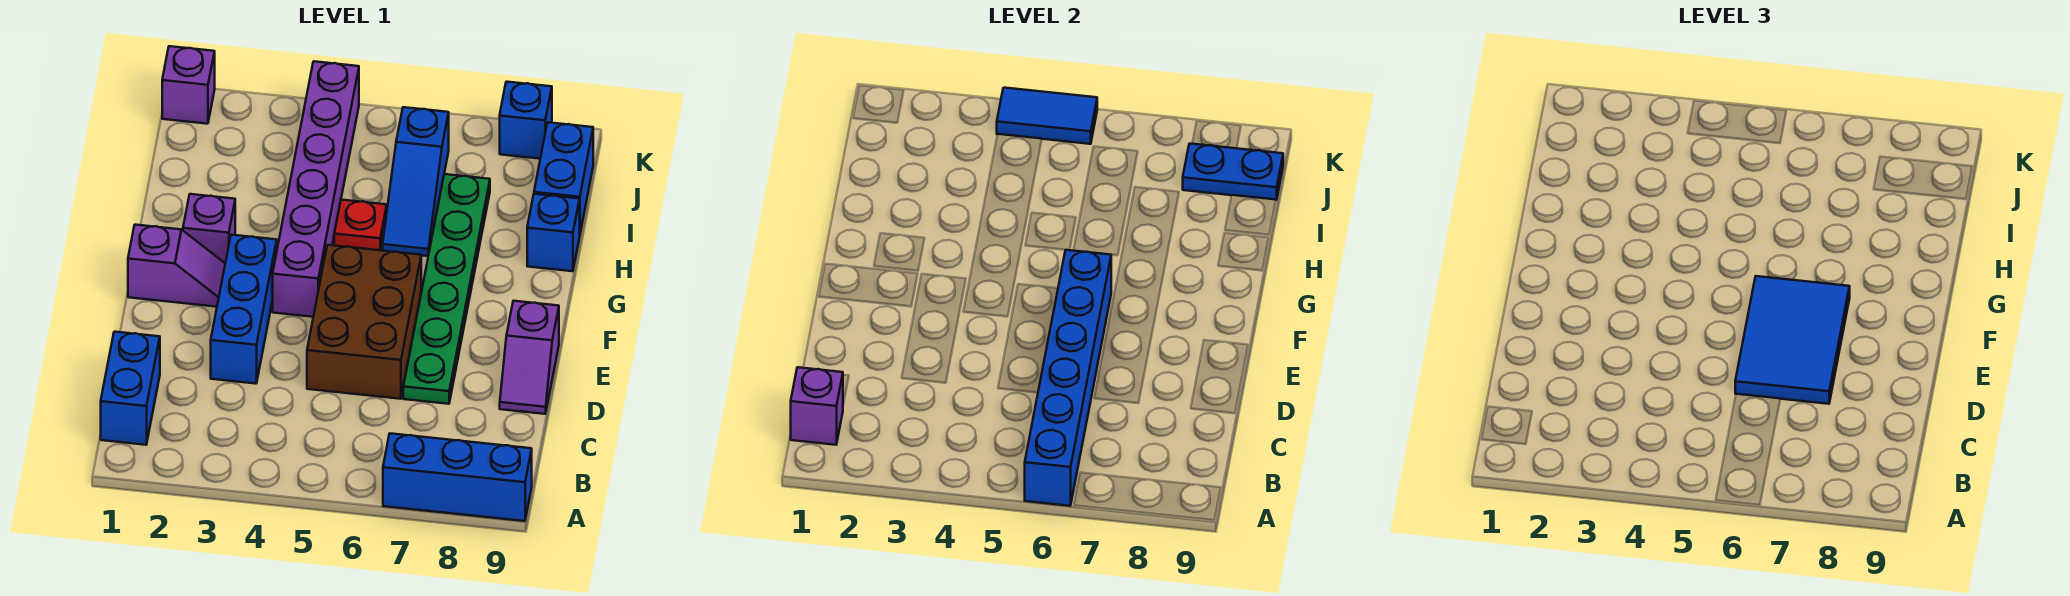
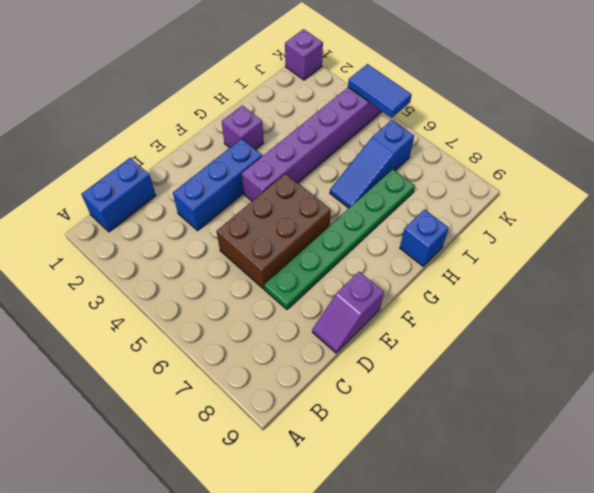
none -> blue 1x3 brick [383,433,532,521]
none -> purple 1x2 slope [128,225,225,307]
none -> red 1x1 plate [334,200,387,250]

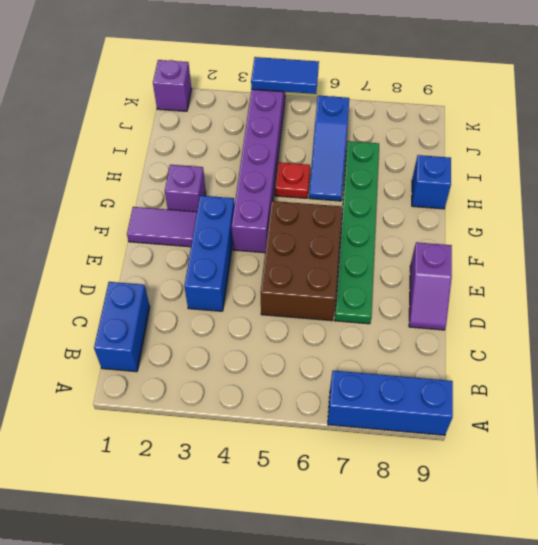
purple 1x2 tile [127,207,197,247] -> purple 1x2 slope [128,225,225,307]
none -> blue 1x2 brick [534,122,593,233]
none -> blue 1x1 brick [500,82,552,159]
none -> blue 1x6 brick [1025,250,1111,506]

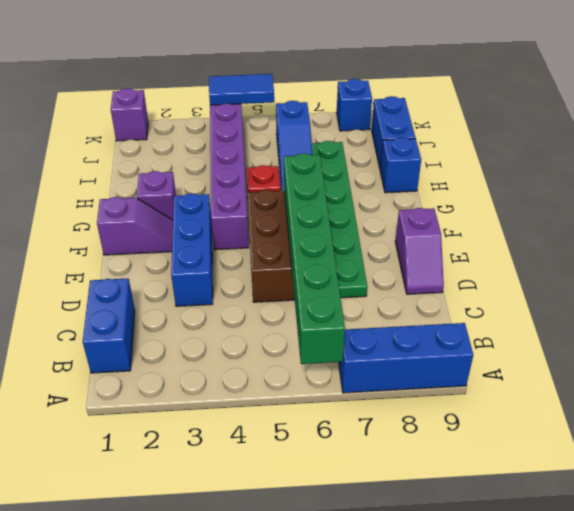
green 1x6 brick [284,153,345,364] -> blue 1x6 brick [1025,250,1111,506]
none -> purple 1x1 brick [791,367,843,445]
none -> blue 1x2 plate [1183,144,1283,200]
none -> blue 2x3 tile [1735,276,1850,404]

